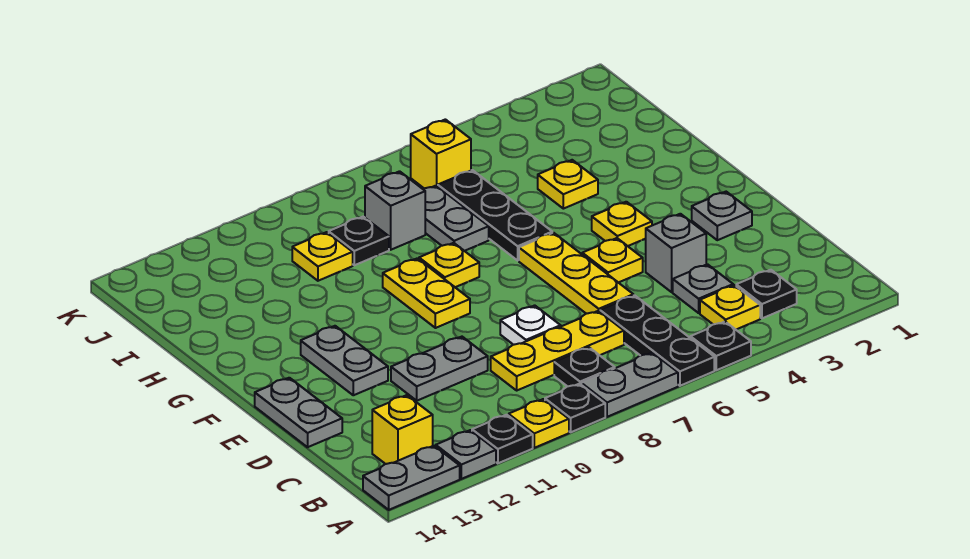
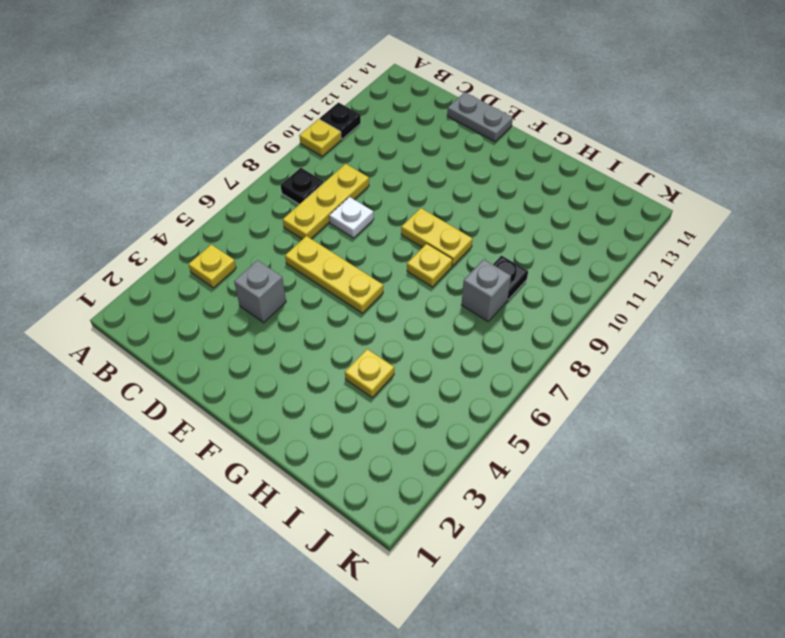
none -> black 1x1 plate [690,322,751,370]
none -> black 1x3 plate [600,295,714,386]
none -> grey 1x2 plate [581,353,678,417]
none -> black 1x1 plate [545,384,605,432]

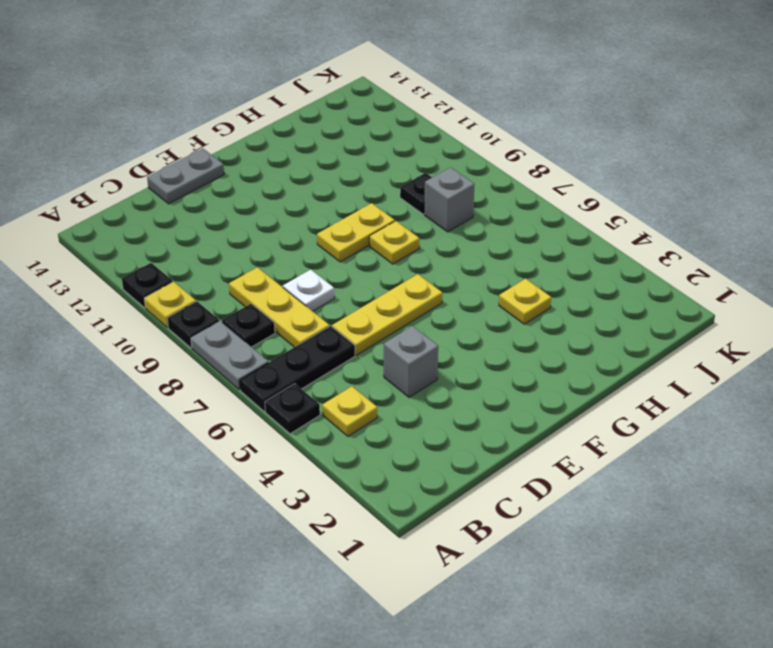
none -> grey 1x1 plate [436,430,496,479]
none -> grey 1x2 plate [363,446,460,510]
none -> black 1x1 plate [736,270,797,318]
none -> yellow 1x1 brick [372,395,433,464]

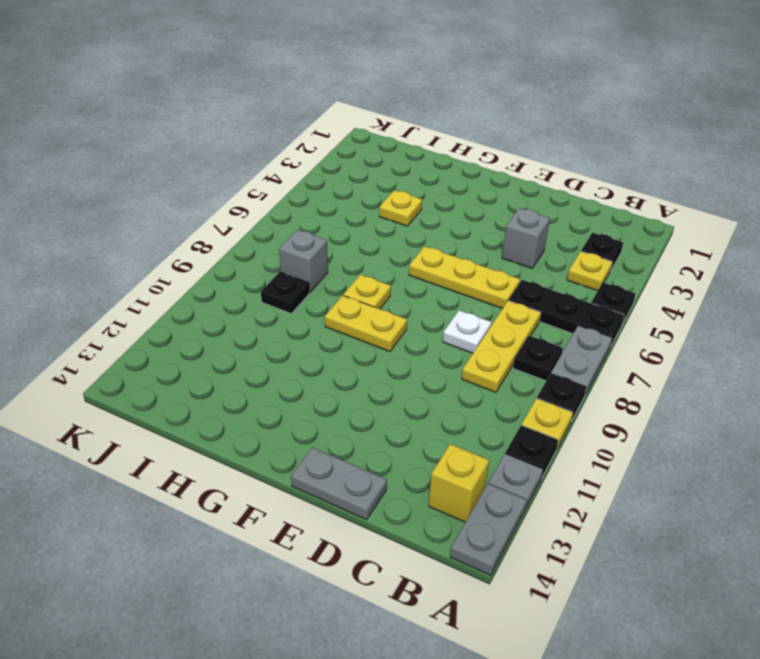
none -> grey 1x1 plate [673,264,733,313]
none -> grey 1x2 plate [391,337,488,401]
none -> grey 1x1 plate [692,192,752,240]
none -> yellow 1x1 plate [582,238,643,283]

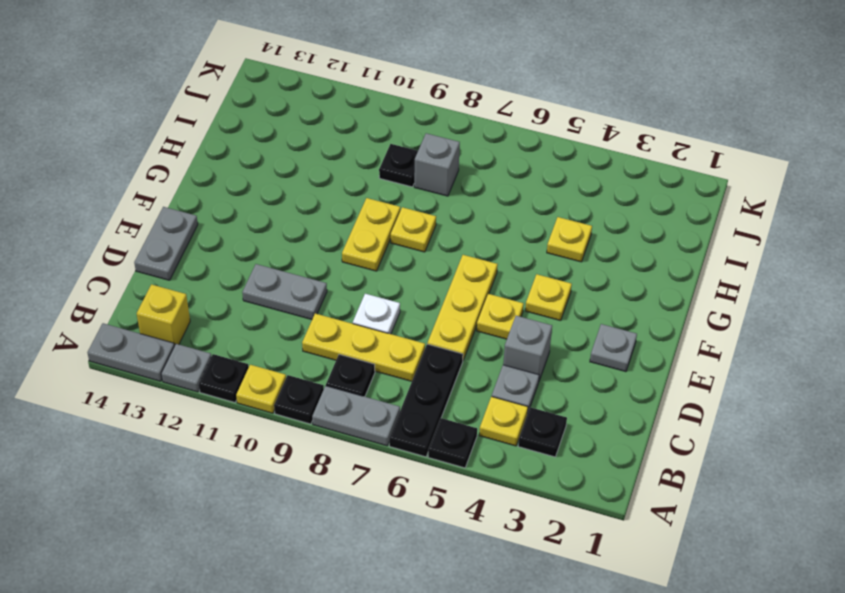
none -> grey 1x2 plate [301,326,388,395]
none -> black 1x3 plate [438,170,552,260]
none -> grey 1x2 plate [423,186,489,251]
none -> yellow 1x1 plate [292,232,353,281]

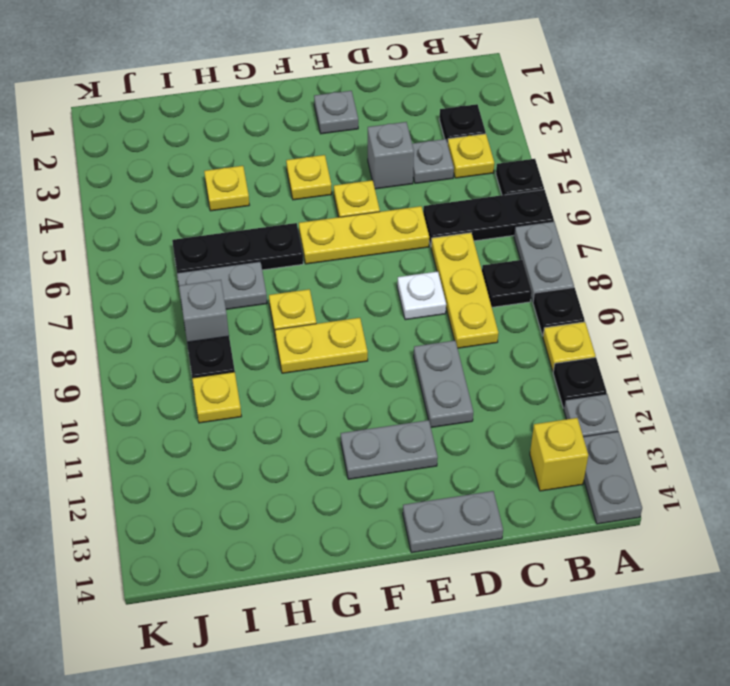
none -> yellow 1x1 brick [411,119,471,188]

